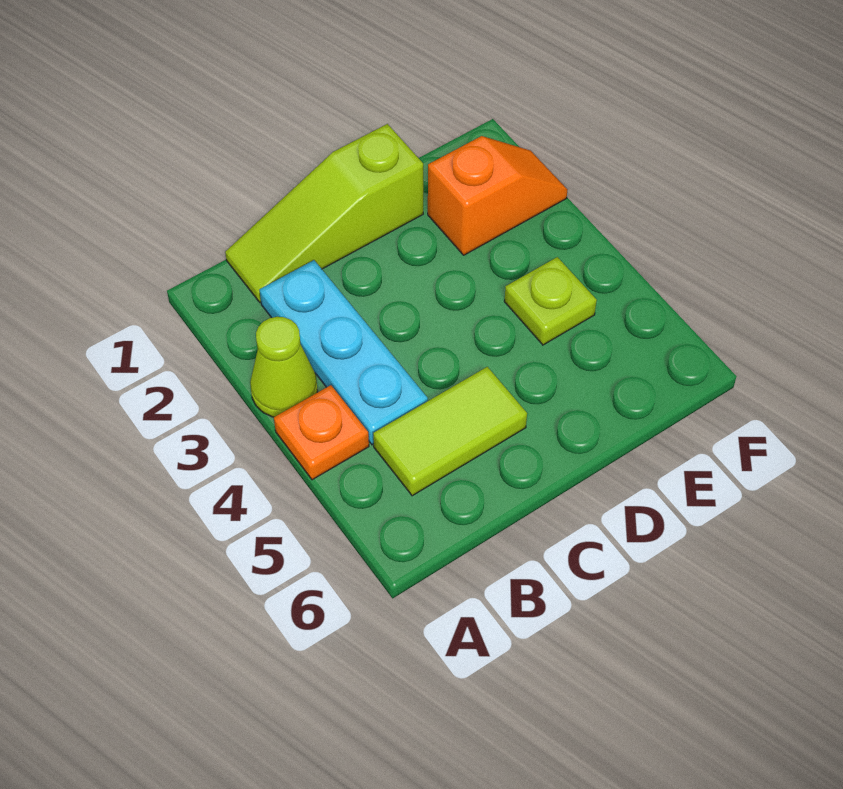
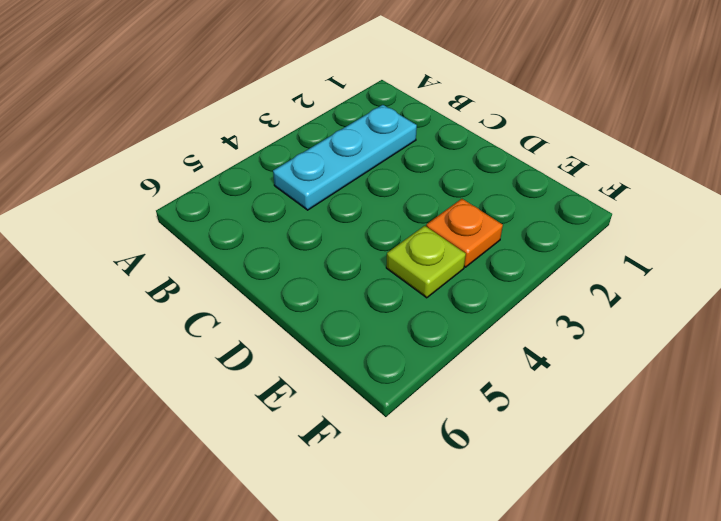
orange 1x1 plate [426,199,503,267] -> orange 1x1 plate moved to [274,385,369,480]
none -> lime 1x1 cone [250,317,318,417]
none -> lime 1x3 slope [225,124,423,302]

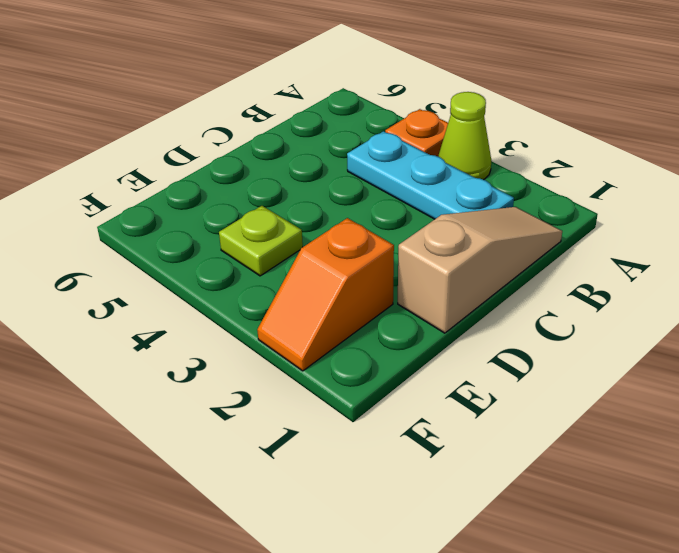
tan 1x3 slope [398,207,562,333] -> lime 1x3 slope [225,124,423,302]
none -> lime 1x2 tile [373,367,527,496]

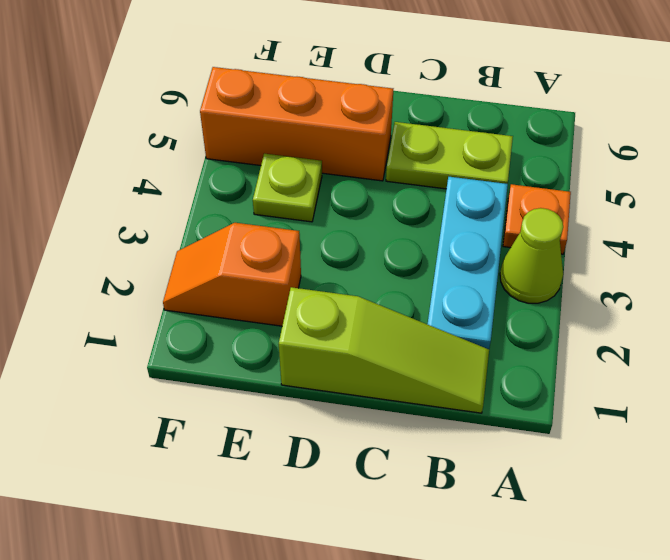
lime 1x2 plate [386,122,513,189] -> lime 1x2 tile [373,367,527,496]
orange 1x3 brick [200,67,393,181] -> none

